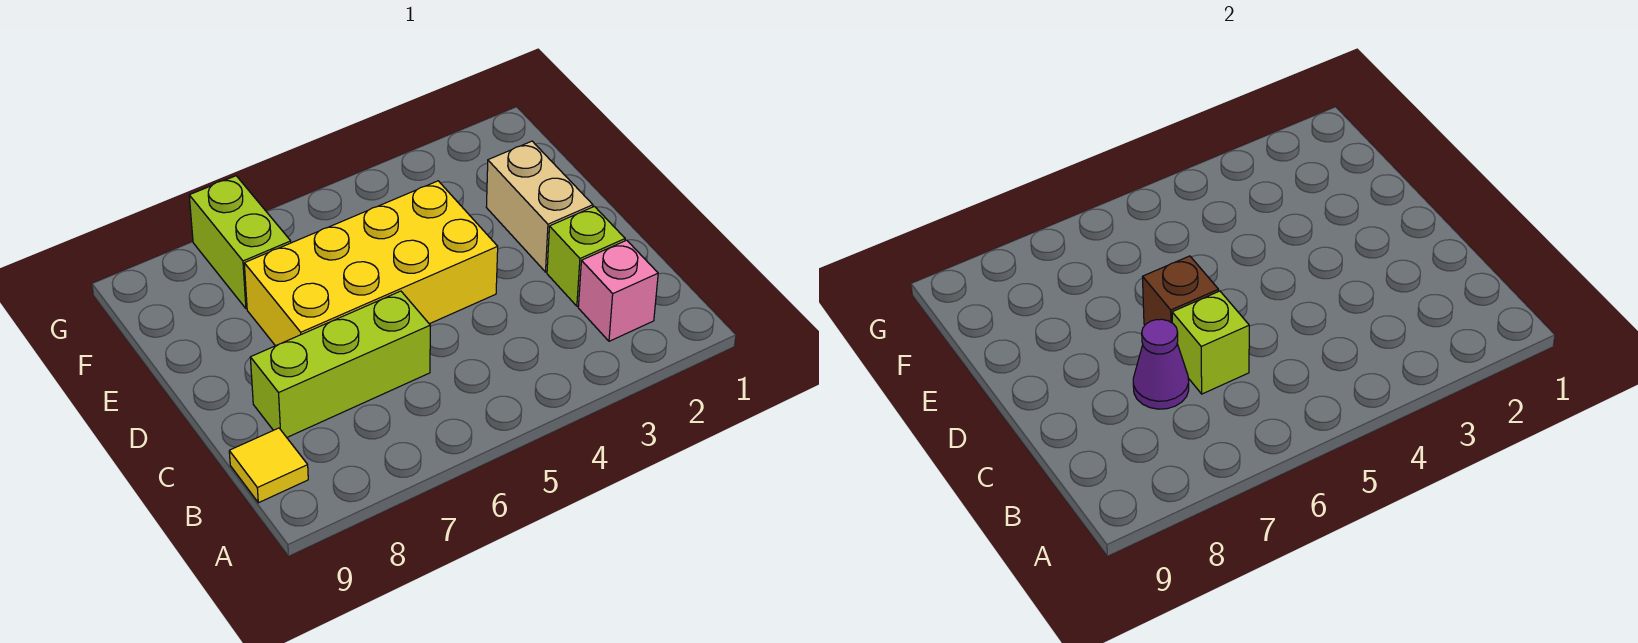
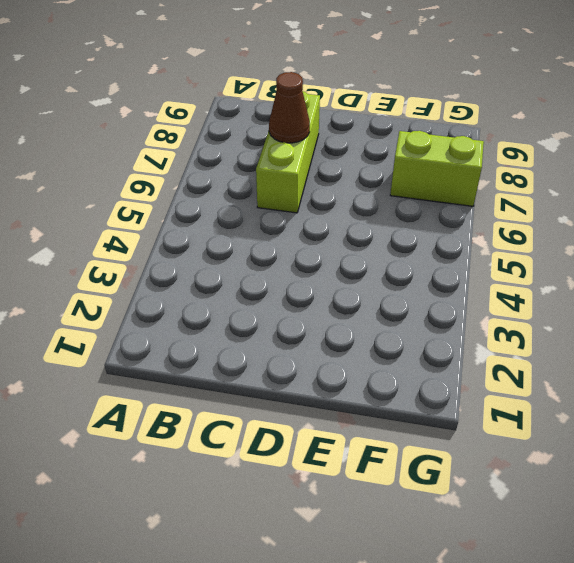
brown 1x1 cone [269,72,310,143] -> purple 1x1 cone [1133,319,1189,409]
none -> pink 1x1 brick [578,240,658,341]
none -> yellow 1x1 tile [229,428,308,503]

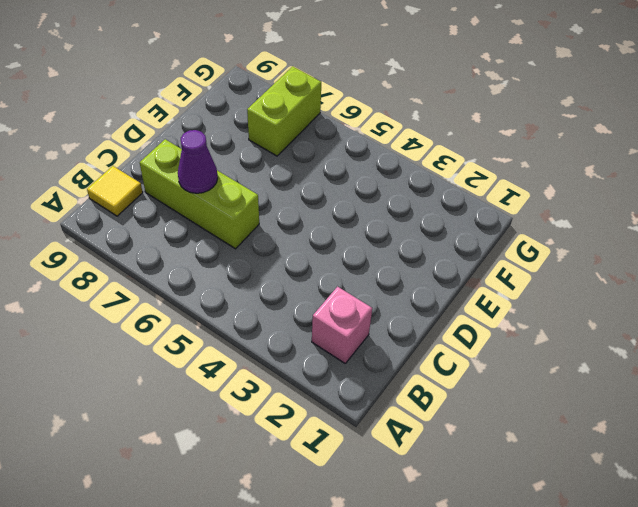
none -> lime 1x1 brick [547,206,625,306]
none -> tan 1x2 brick [486,141,593,272]

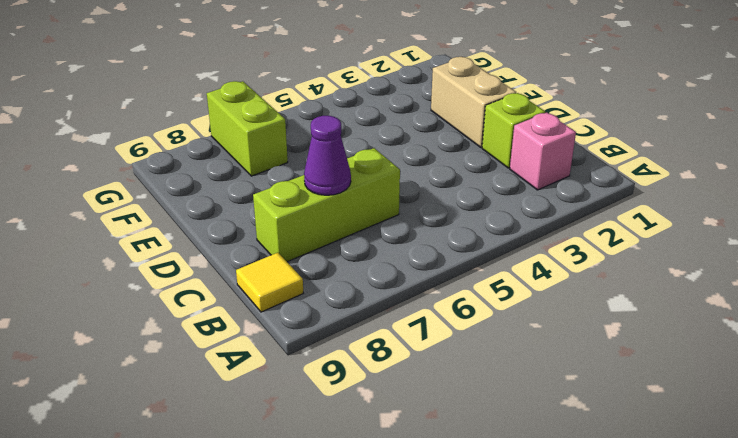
none -> yellow 2x4 brick [244,181,498,346]
none -> lime 1x1 brick [1172,291,1249,394]

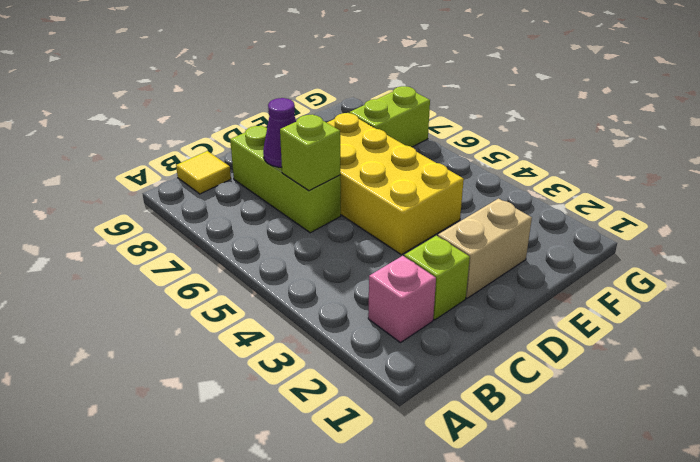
none -> brown 1x1 brick [1143,256,1219,325]

